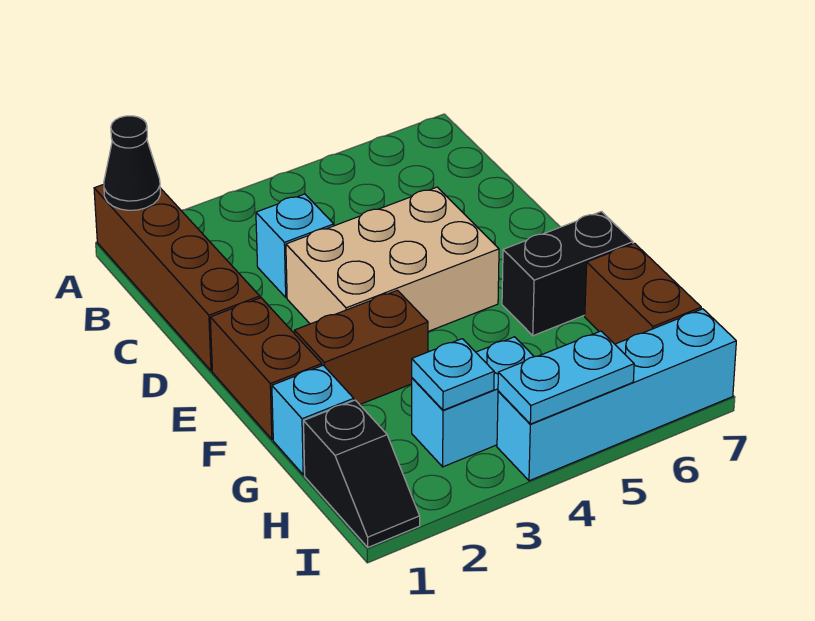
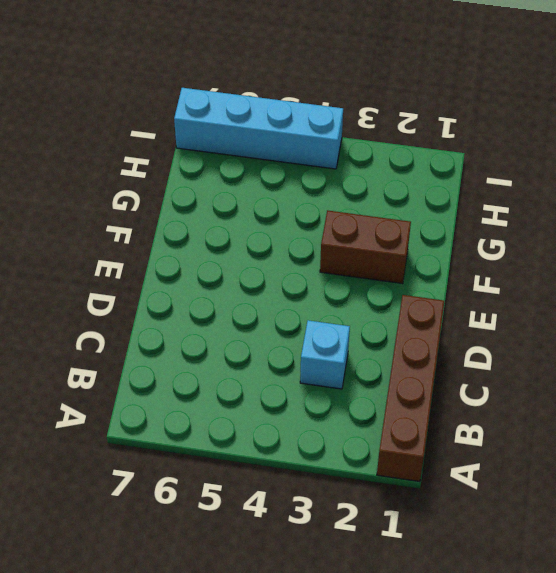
none -> tan 2x3 brick [286,187,499,331]
none -> brown 1x2 brick [210,298,322,439]
none -> black 1x2 brick [502,212,633,336]

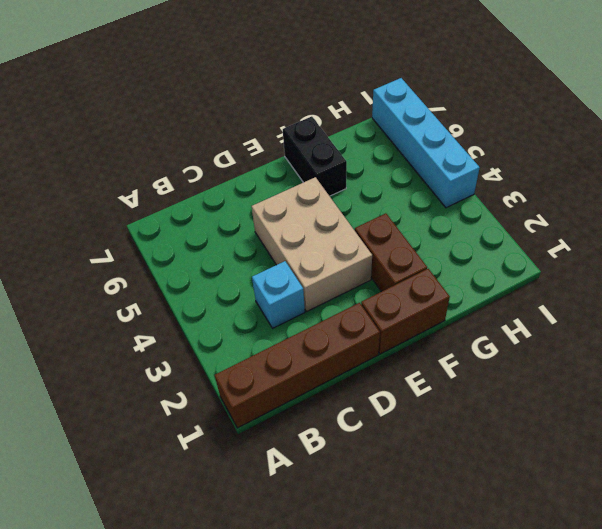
none -> cyan 1x1 brick [272,365,354,475]
none -> brown 1x2 brick [585,243,701,344]
none -> black 1x2 slope [304,400,420,547]

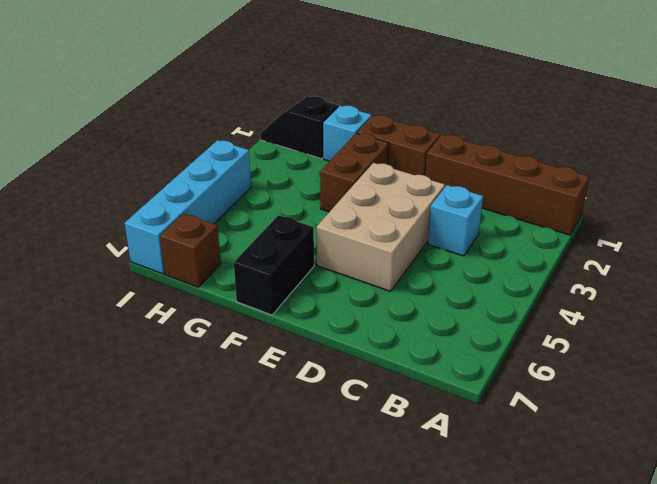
brown 1x1 brick [160,213,221,287] -> brown 1x2 brick [585,243,701,344]
none -> cyan 1x2 brick [412,337,534,467]
none -> black 1x1 cone [104,116,160,210]
none -> cyan 1x1 plate [412,339,494,410]

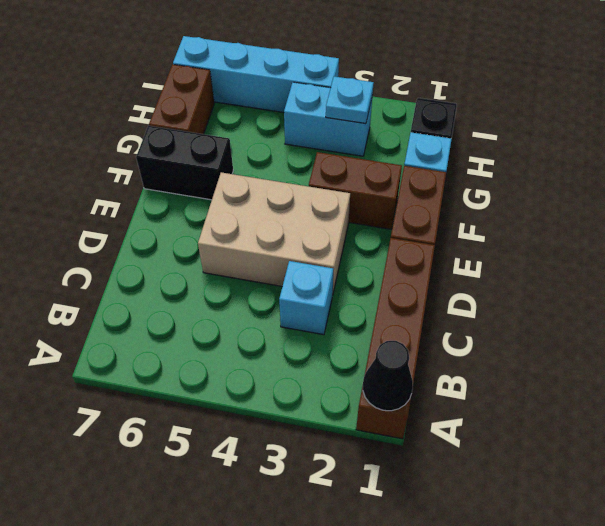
none -> cyan 1x2 plate [498,331,634,424]

